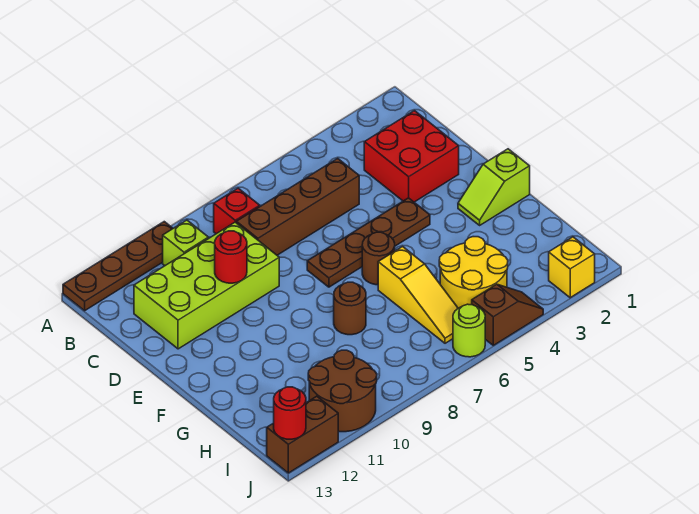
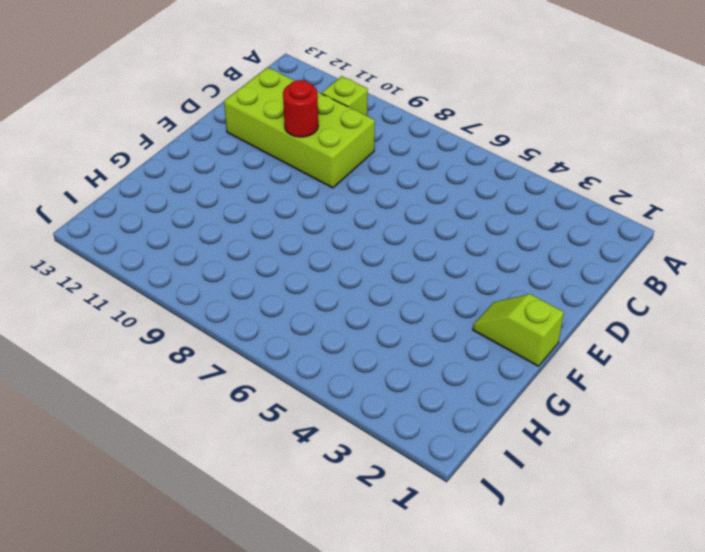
none -> brown 1x4 plate [63,222,173,311]
none -> red 1x1 brick [214,188,260,234]
none -> red 2x2 brick [364,111,459,202]

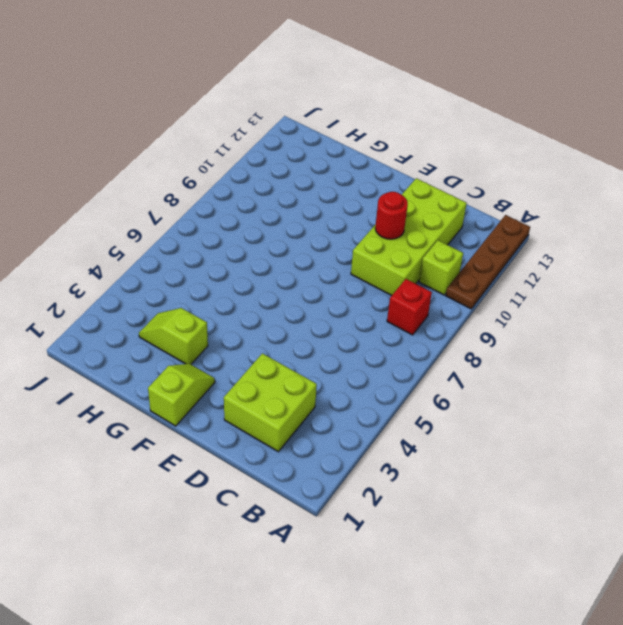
lime 2x2 brick [224,353,317,452] -> red 2x2 brick [364,111,459,202]
lime 1x2 slope [139,308,208,364] -> none
none -> brown 1x4 brick [236,158,359,255]
none -> brown 1x4 plate [307,198,430,287]
none -> brown 1x1 round brick [362,232,395,285]

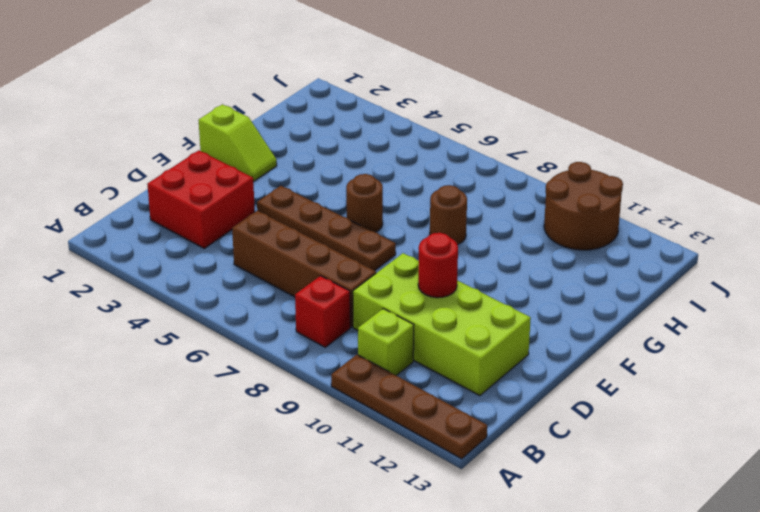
none -> yellow 1x3 slope [378,247,458,343]
none -> yellow 2x2 round brick [439,237,508,308]
none -> yellow 1x1 brick [549,237,595,298]

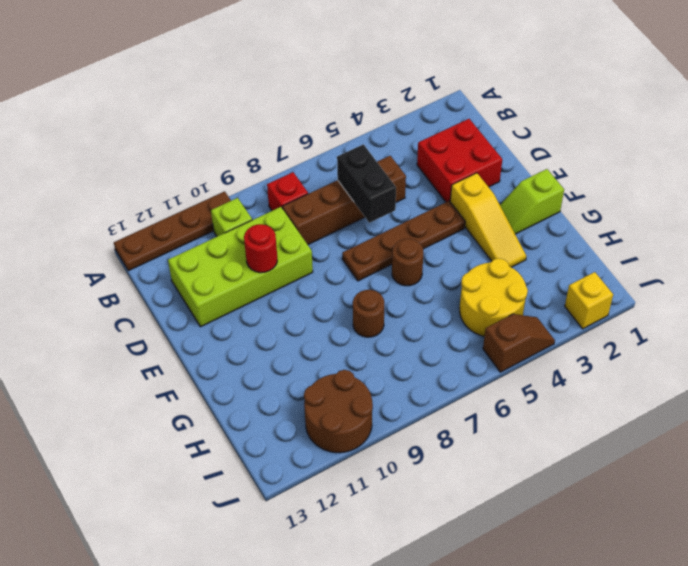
black 1x2 brick [337,144,396,223] -> none
yellow 1x3 slope [450,173,526,267] -> yellow 1x3 slope moved to [378,247,458,343]
none -> lime 1x1 round brick [453,304,485,357]
none -> brown 1x2 brick [267,396,338,473]
none -> red 1x1 round brick [274,387,306,439]

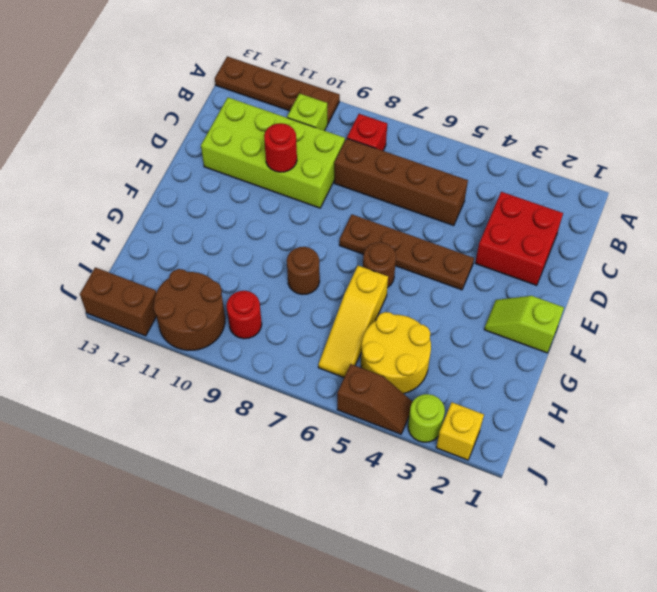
red 1x1 round brick [227,291,262,339] -> red 1x1 round brick moved to [274,387,306,439]
lime 1x1 round brick [408,394,445,442] -> lime 1x1 round brick moved to [453,304,485,357]

